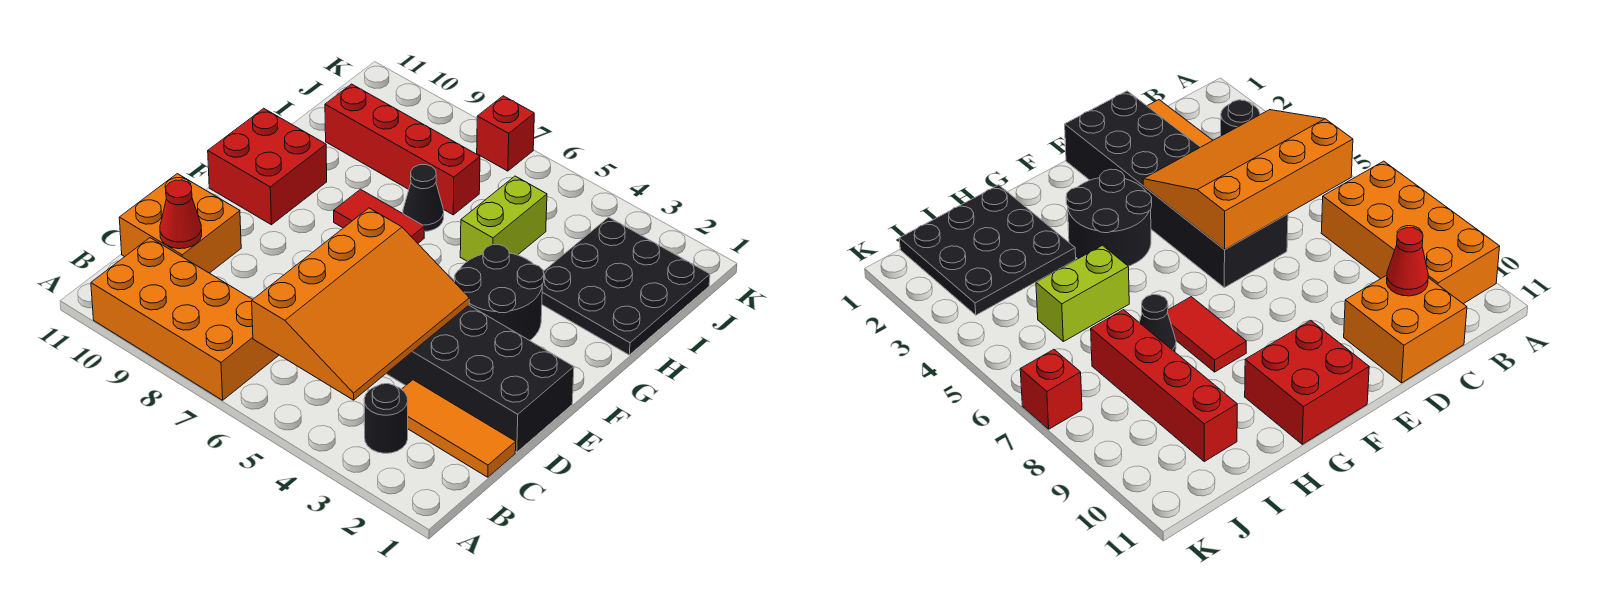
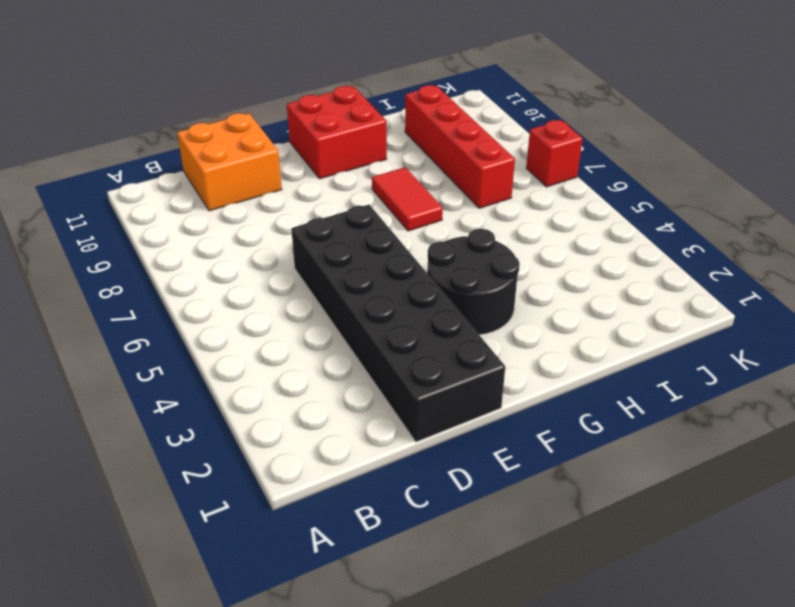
none -> orange 2x4 brick [91,238,279,400]
none -> black 1x1 round brick [364,384,408,453]
none -> orange 1x3 tile [402,380,516,477]

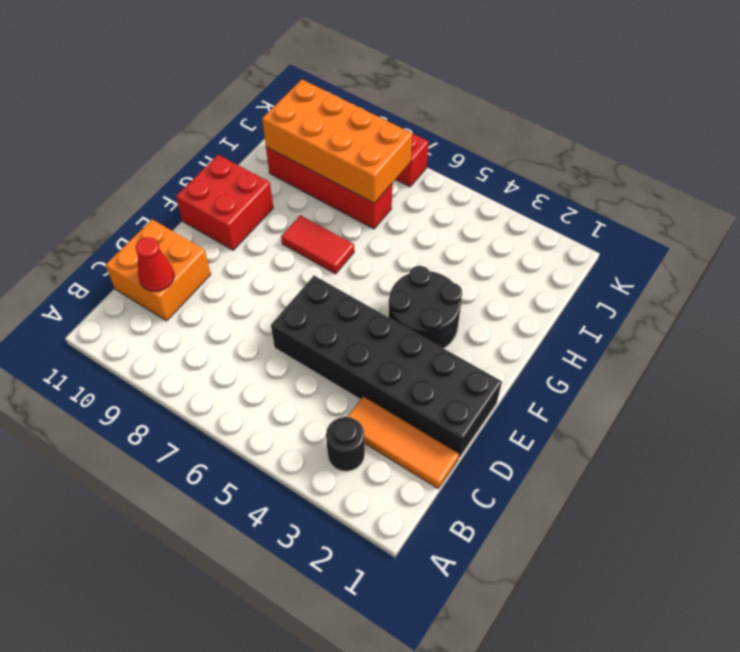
orange 2x4 brick [262,80,412,203] -> orange 2x4 brick moved to [91,238,279,400]
none -> black 3x3 plate [542,217,710,355]
none -> lime 1x2 brick [460,176,547,261]
none -> black 1x1 cone [403,165,444,231]

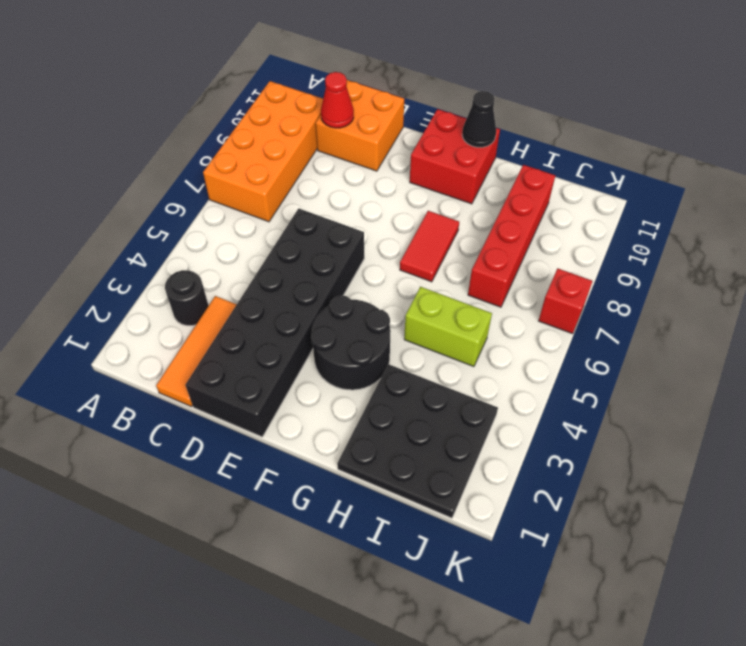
black 1x1 cone [462,91,496,147] -> black 1x1 cone moved to [403,165,444,231]
none -> orange 3x4 slope [252,208,469,400]

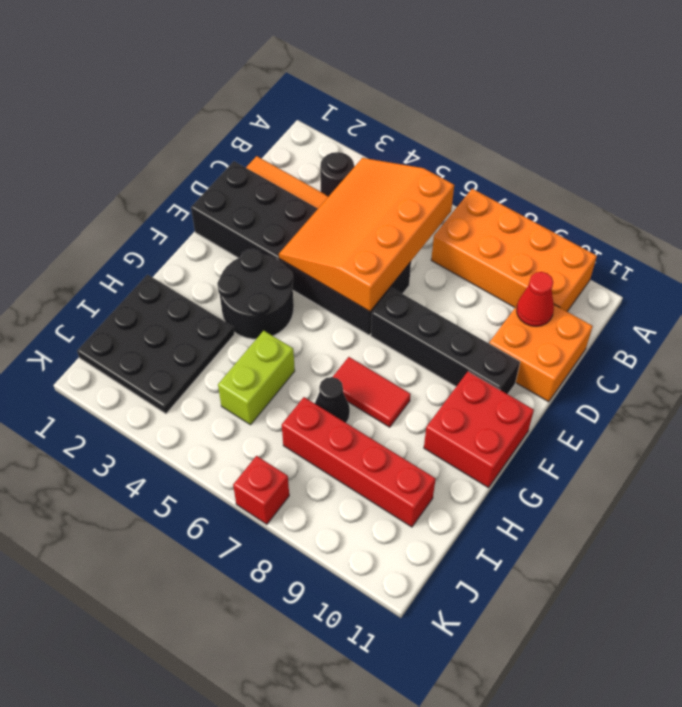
black 1x4 brick [371,288,520,394] -> none

